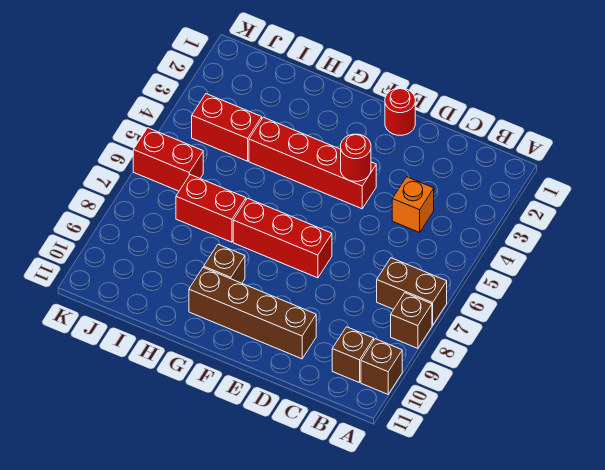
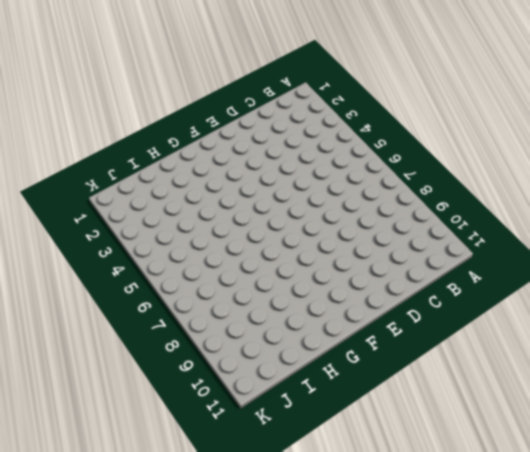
none -> brown 1x2 brick [377,258,447,325]
none -> brown 1x1 brick [391,293,432,348]
none -> brown 1x1 brick [361,339,402,394]

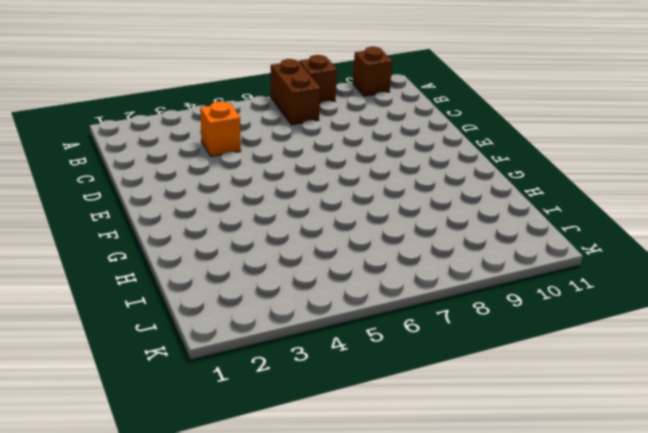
none -> brown 1x1 brick [332,327,374,383]
none -> brown 1x4 brick [189,267,316,359]
none -> red 1x1 round brick [385,88,415,135]

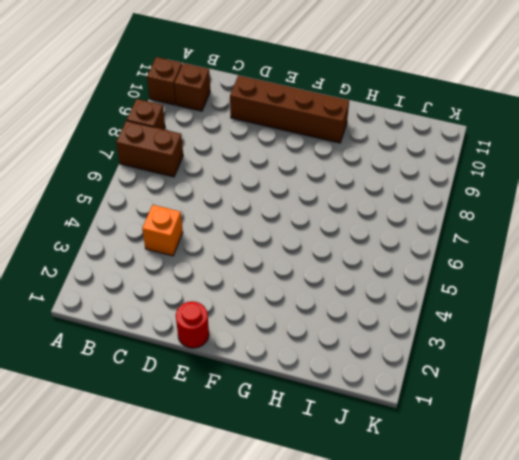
none -> red 1x4 brick [249,117,376,209]
none -> red 1x3 brick [233,198,332,278]
none -> brown 1x1 brick [204,245,245,283]

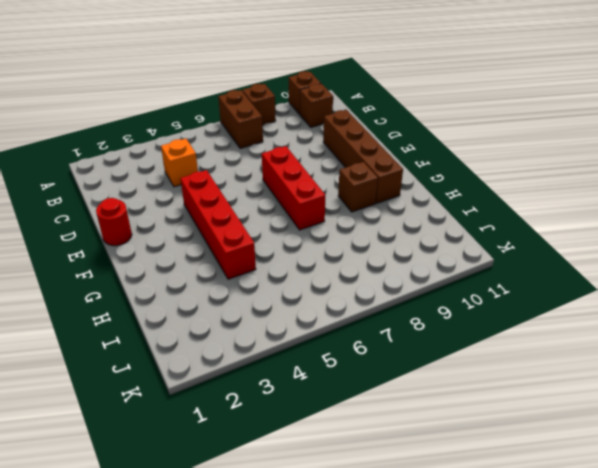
none -> red 1x2 brick [176,175,246,242]
none -> red 1x2 brick [192,94,262,161]
none -> red 1x2 brick [133,128,203,191]

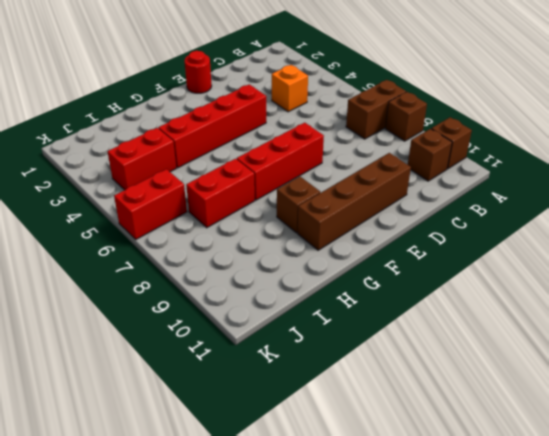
none -> red 1x1 round brick [341,134,371,181]

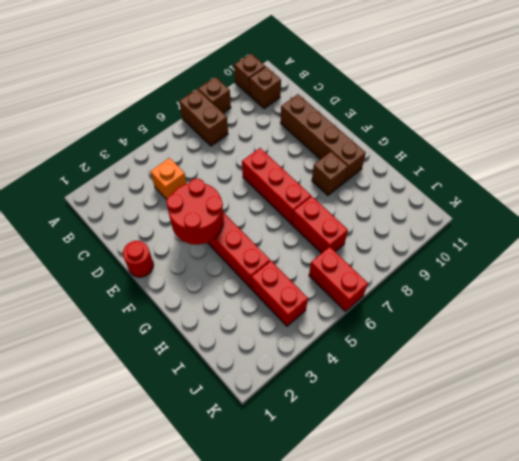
red 2x2 round brick [166,179,224,245] -> red 1x1 round brick [341,134,371,181]

